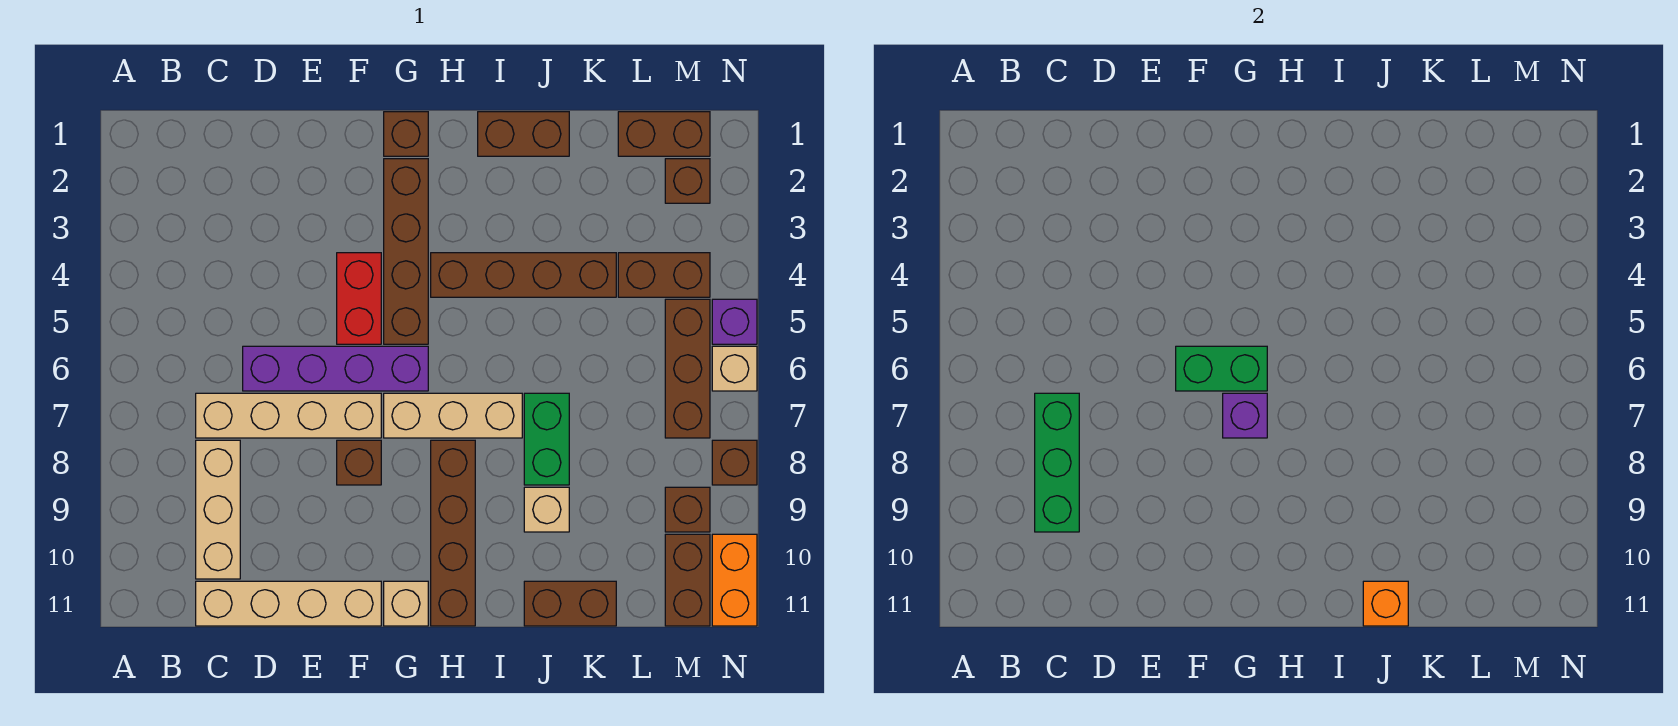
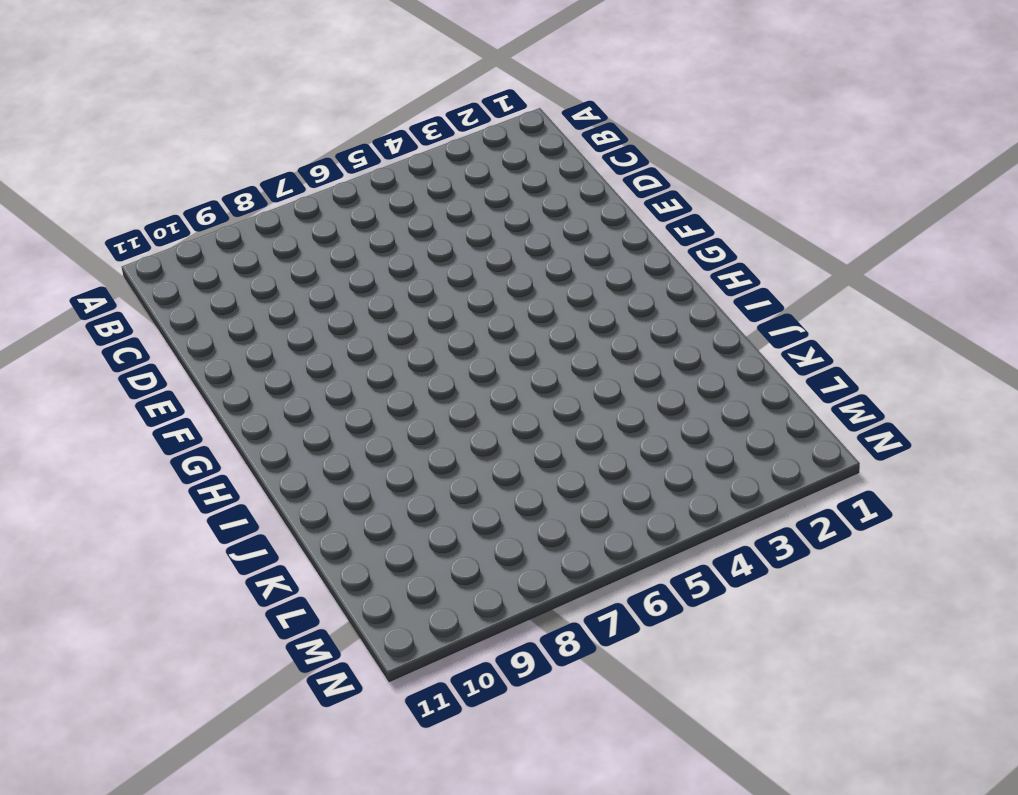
none -> tan 1x4 brick [196,393,381,438]
none -> tan 1x3 brick [196,440,240,579]
none -> tan 1x4 brick [196,581,381,626]
none -> purple 1x4 brick [243,346,428,391]

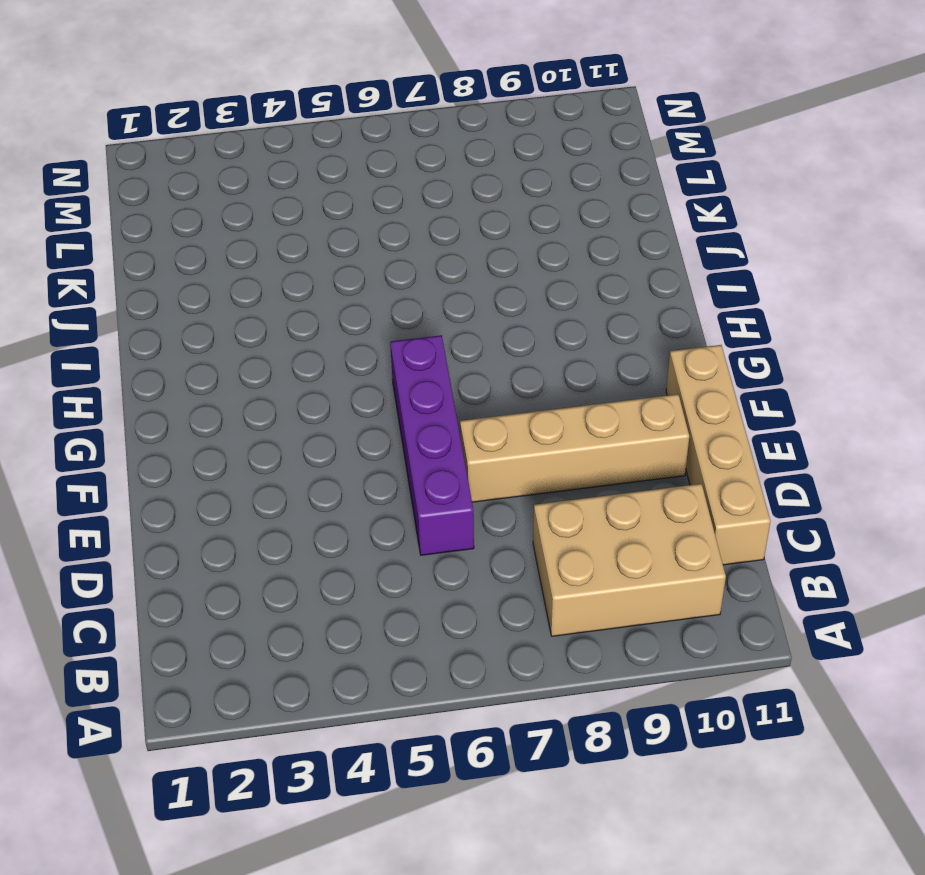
tan 2x3 brick [533,484,726,636] -> tan 1x3 brick [196,440,240,579]
tan 1x4 brick [460,394,689,502] -> tan 1x4 brick turned to [196,393,381,438]
none -> red 1x2 brick [337,253,381,344]
none -> brown 1x1 brick [337,440,381,485]
none -> brown 1x1 brick [384,112,428,156]
none -> brown 1x4 brick [384,159,428,344]

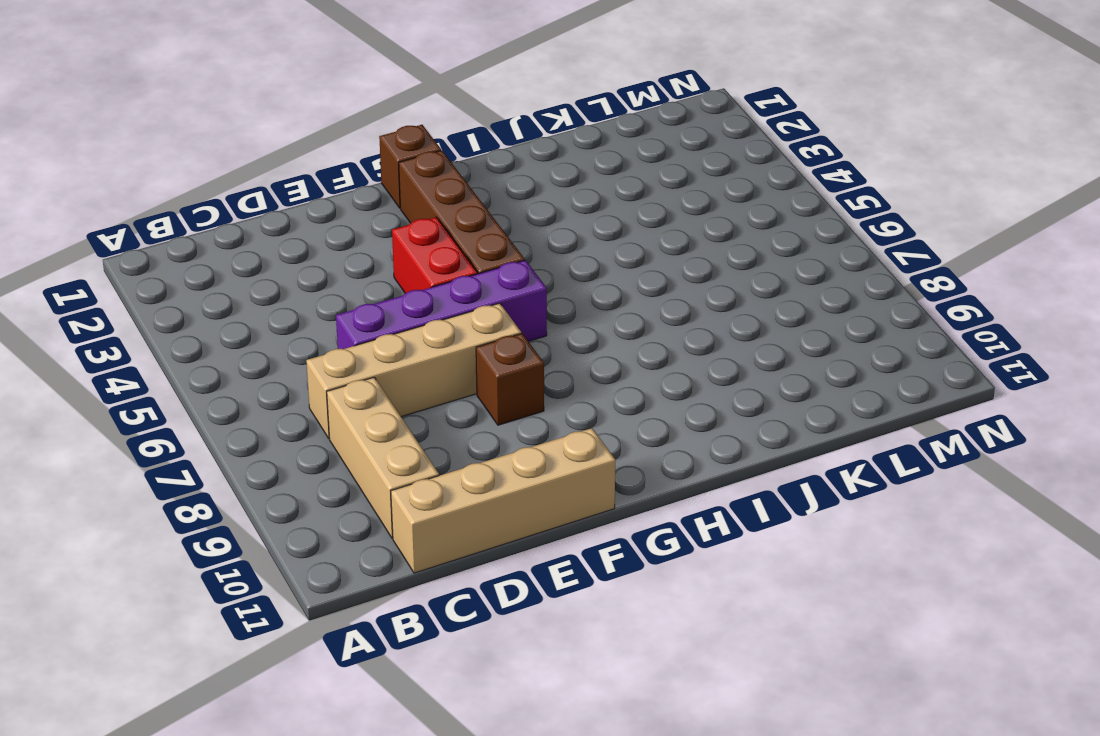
none -> tan 1x3 brick [384,393,522,438]
none -> tan 1x1 brick [384,581,428,626]
none -> brown 1x4 brick [431,253,616,297]
none -> brown 1x4 brick [431,440,475,626]

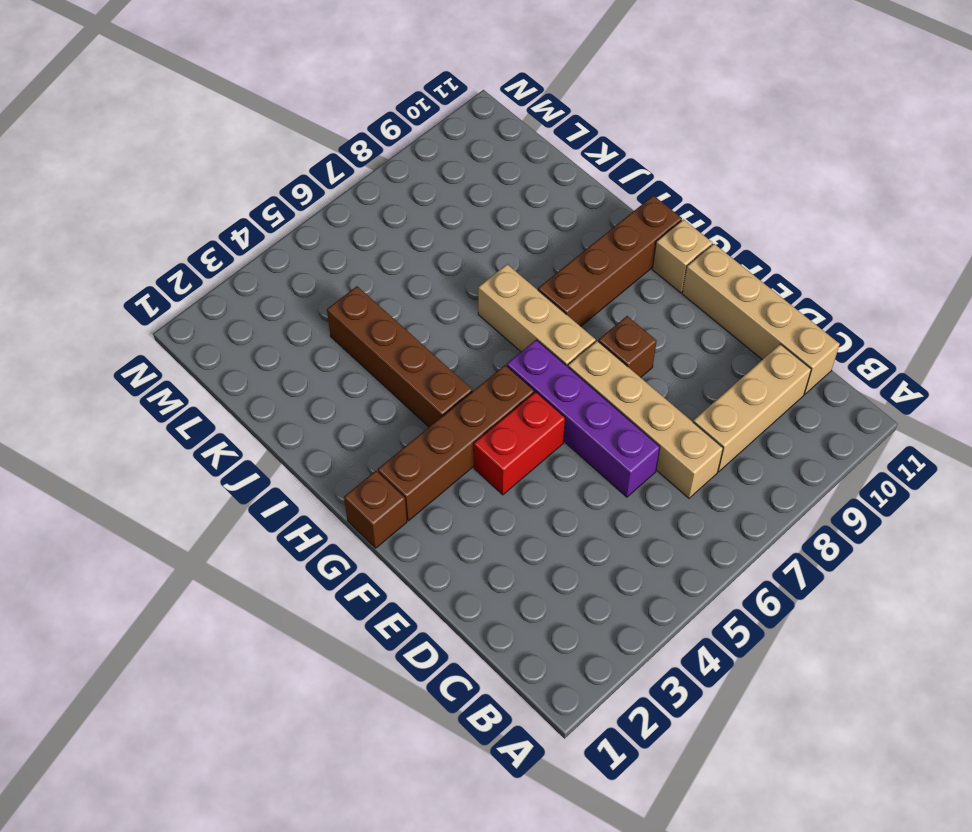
none -> brown 1x2 brick [478,112,569,156]
none -> green 1x2 brick [524,393,569,485]
none -> tan 1x1 brick [524,487,569,532]
none -> brown 1x2 brick [524,581,616,626]

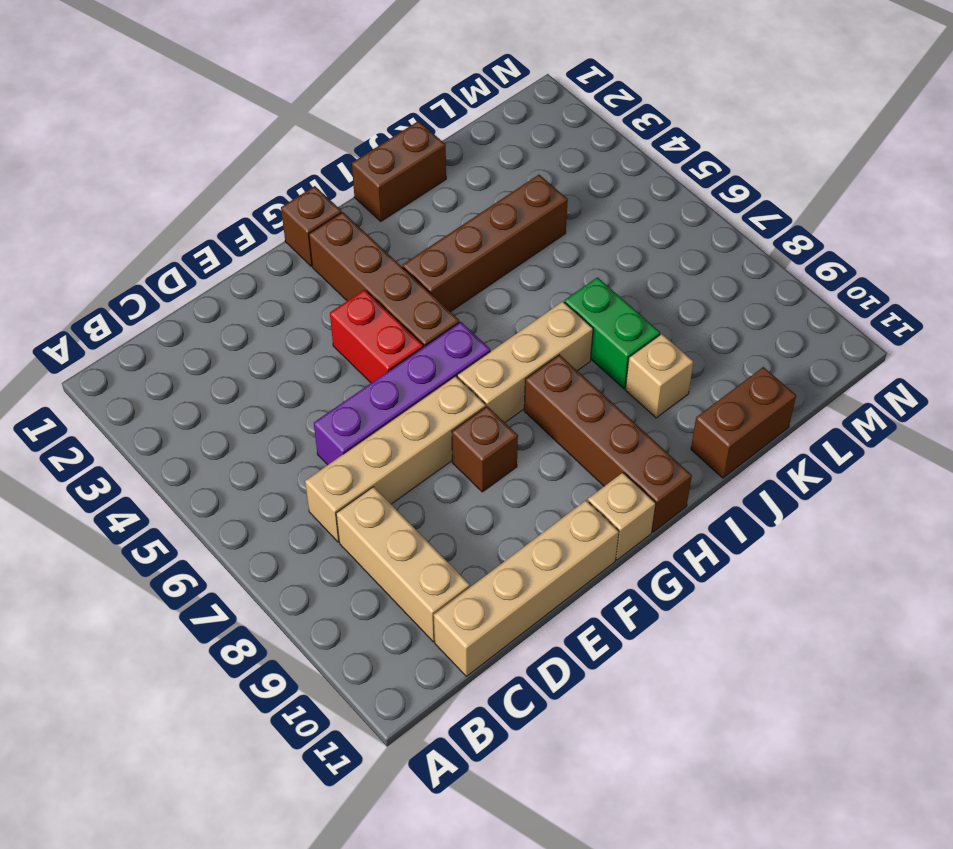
none -> brown 1x2 brick [618,112,710,156]
none -> brown 1x2 brick [618,253,710,297]
none -> brown 1x1 brick [665,159,710,203]
none -> brown 1x3 brick [665,299,710,438]

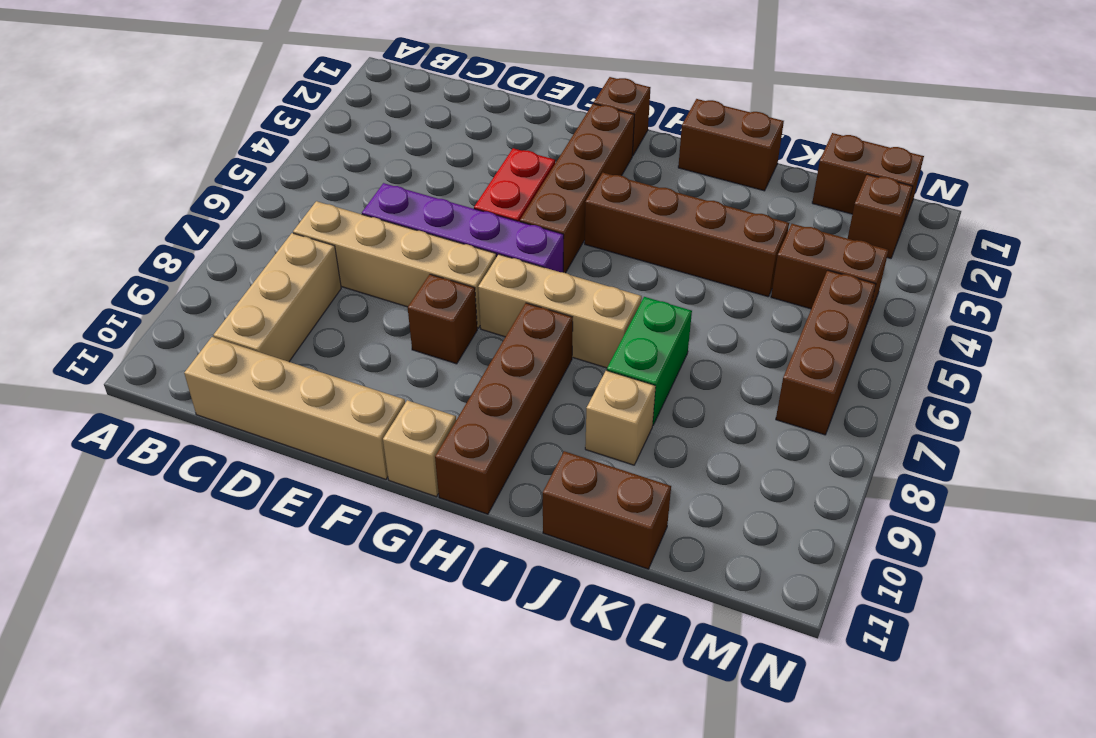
none -> brown 1x1 brick [665,487,710,532]
none -> brown 1x2 brick [665,534,710,626]
none -> purple 1x1 brick [712,299,757,344]
none -> tan 1x1 brick [712,346,757,391]

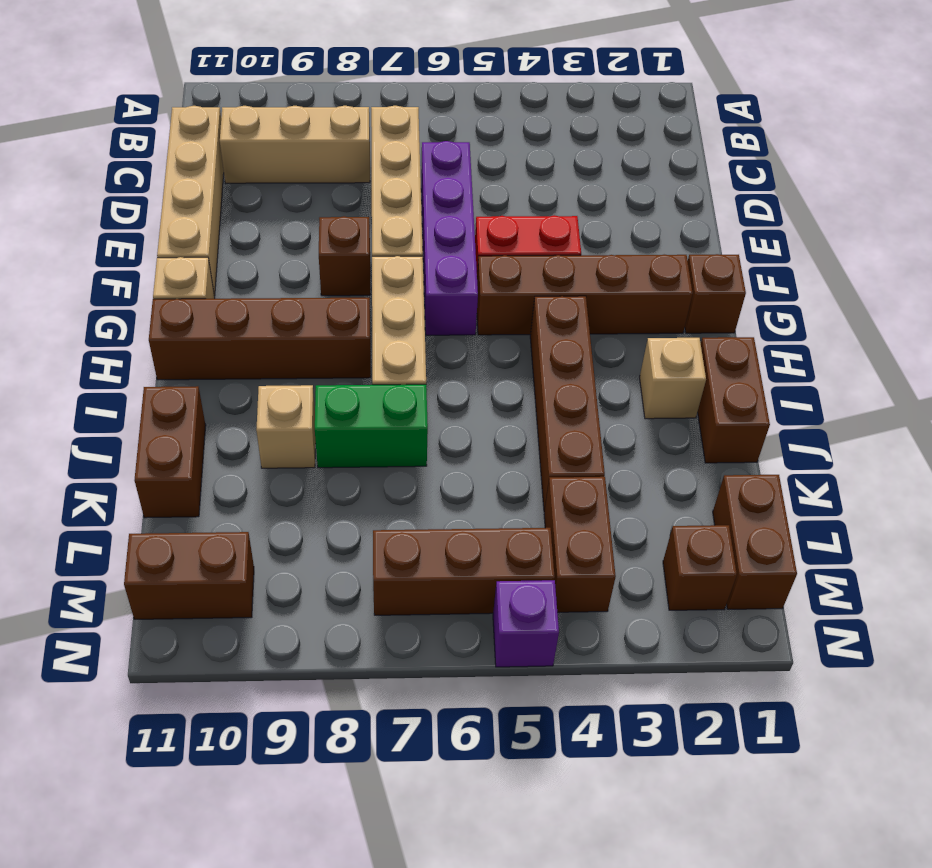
tan 1x1 brick [640,338,706,419] -> tan 1x1 brick moved to [712,346,757,391]
none -> brown 1x1 brick [665,487,710,532]
none -> brown 1x1 brick [712,440,757,485]
none -> orange 1x2 brick [712,534,757,626]
none -> green 1x3 brick [1035,393,1079,532]

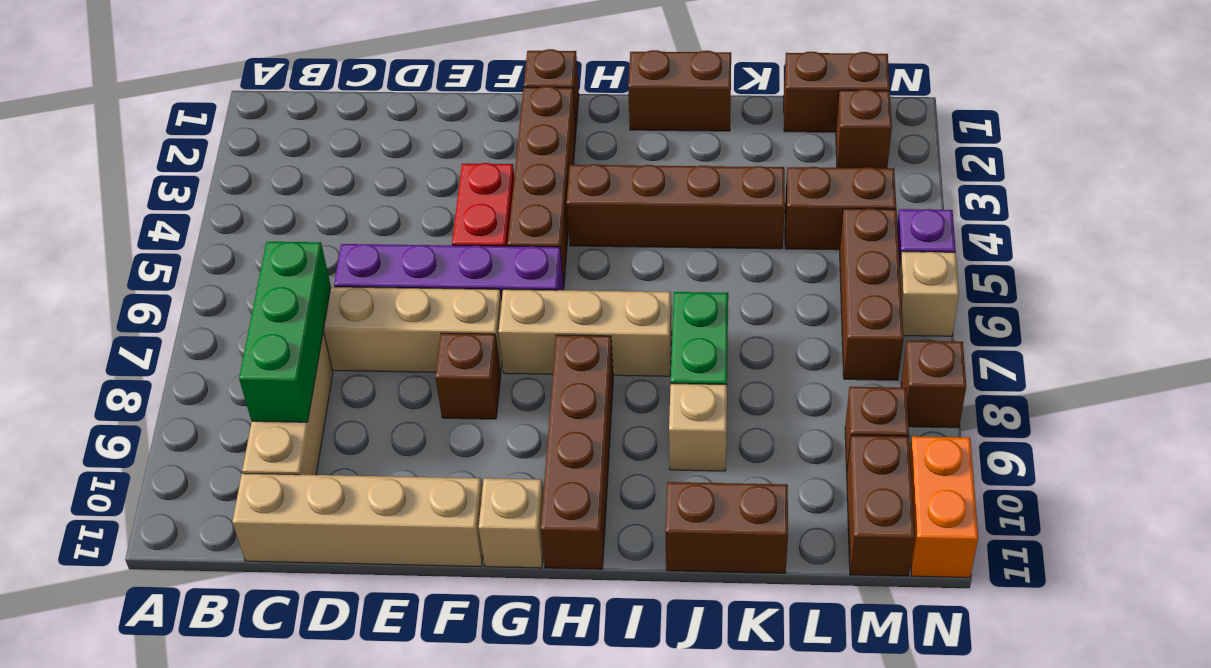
none -> green 1x2 brick [1176,346,1267,391]
none -> purple 1x1 brick [1223,393,1267,438]
none -> orange 1x1 brick [1363,581,1408,626]

